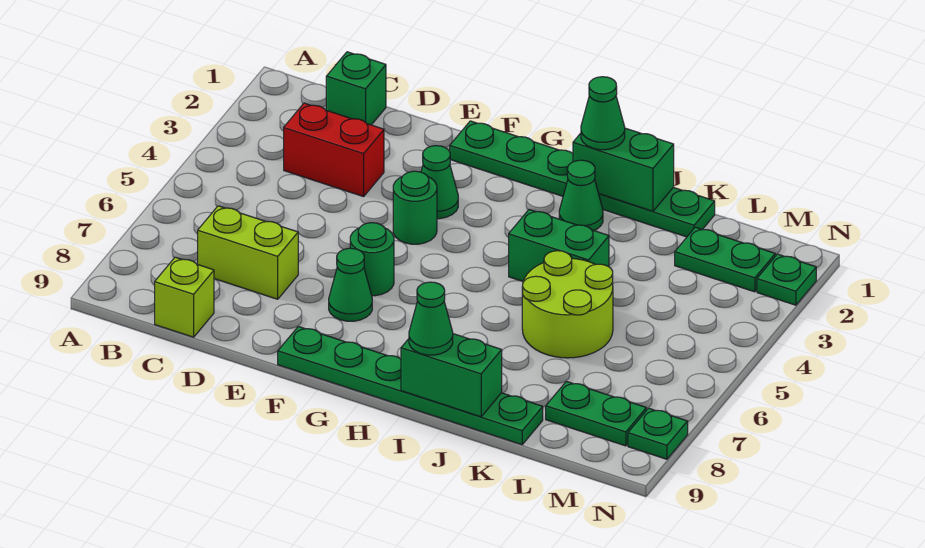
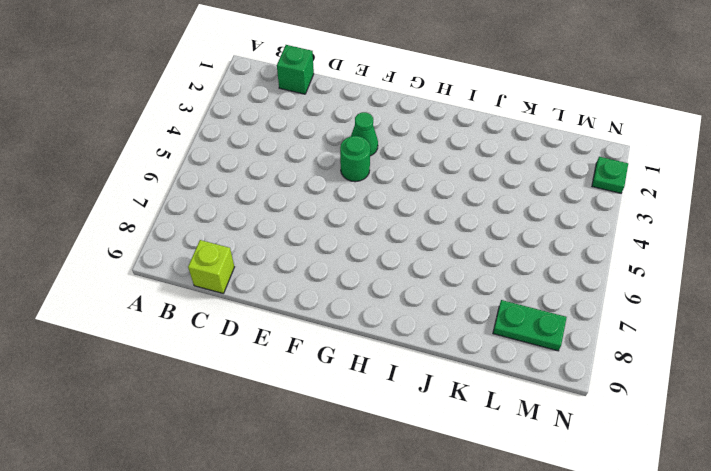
none -> red 1x2 brick [284,103,384,197]
none -> lime 1x2 brick [198,206,298,299]
none -> green 1x6 plate [450,121,715,237]

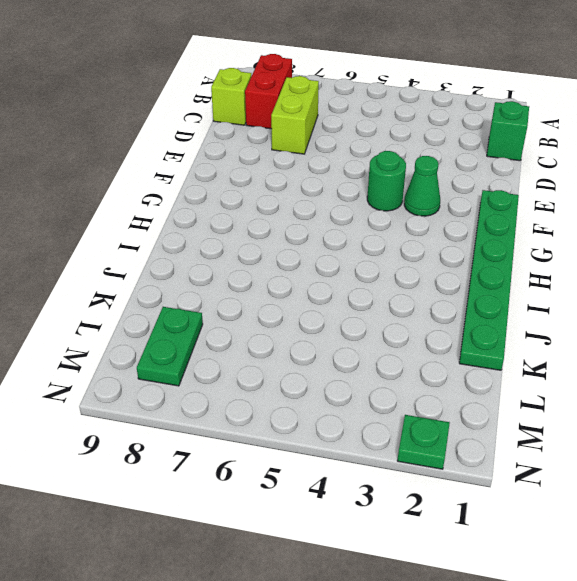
red 1x2 brick [245,54,292,129] -> red 1x2 brick moved to [284,103,384,197]
none -> green 1x1 round brick [350,223,394,296]
none -> green 1x1 cone [329,248,372,321]
none -> green 1x6 plate [278,327,543,445]

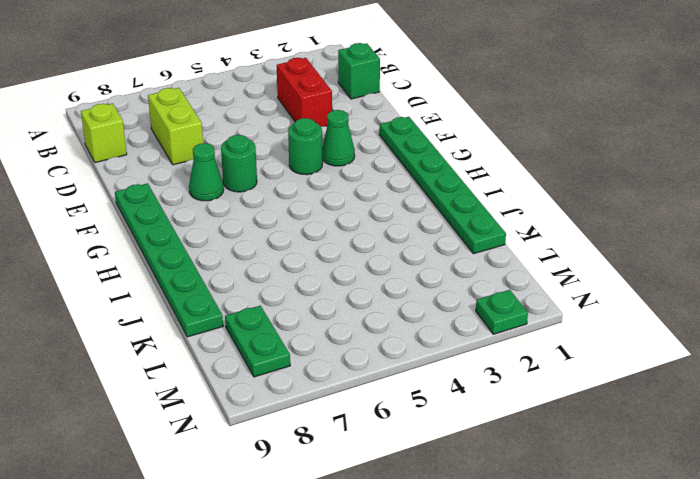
none -> green 1x1 cone [559,160,603,231]
none -> green 1x2 brick [509,210,609,281]
none -> lime 2x2 round brick [522,251,613,358]

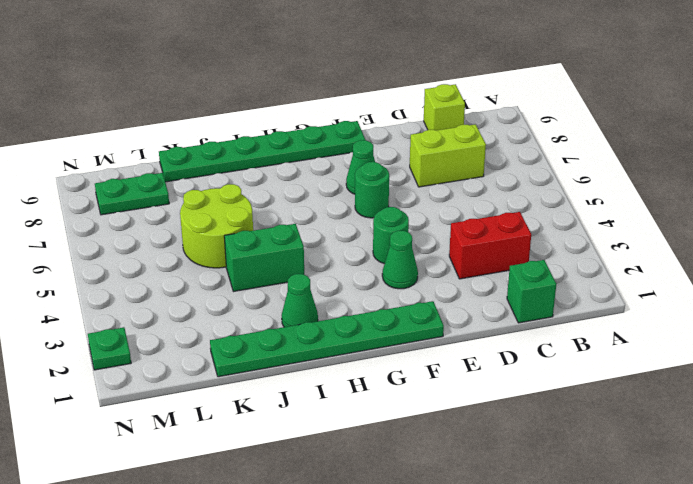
none -> green 1x2 plate [675,227,775,292]
none -> green 1x1 plate [628,408,688,459]
none -> green 1x2 brick [573,128,674,211]

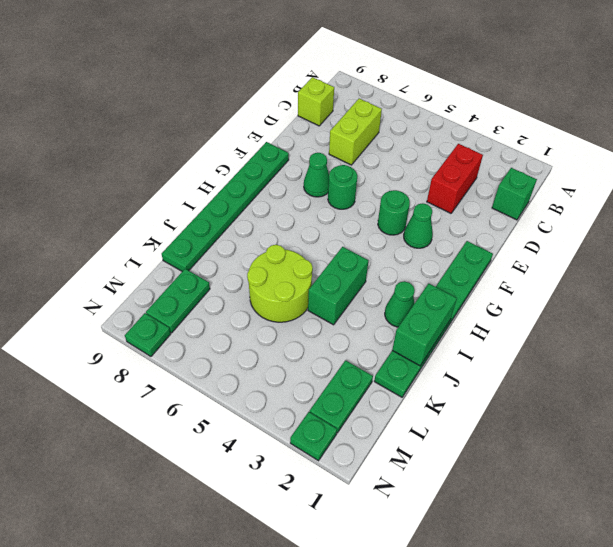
none -> green 1x2 brick [401,334,502,417]
none -> green 1x1 cone [581,77,625,150]
none -> green 1x1 cone [409,282,453,355]

